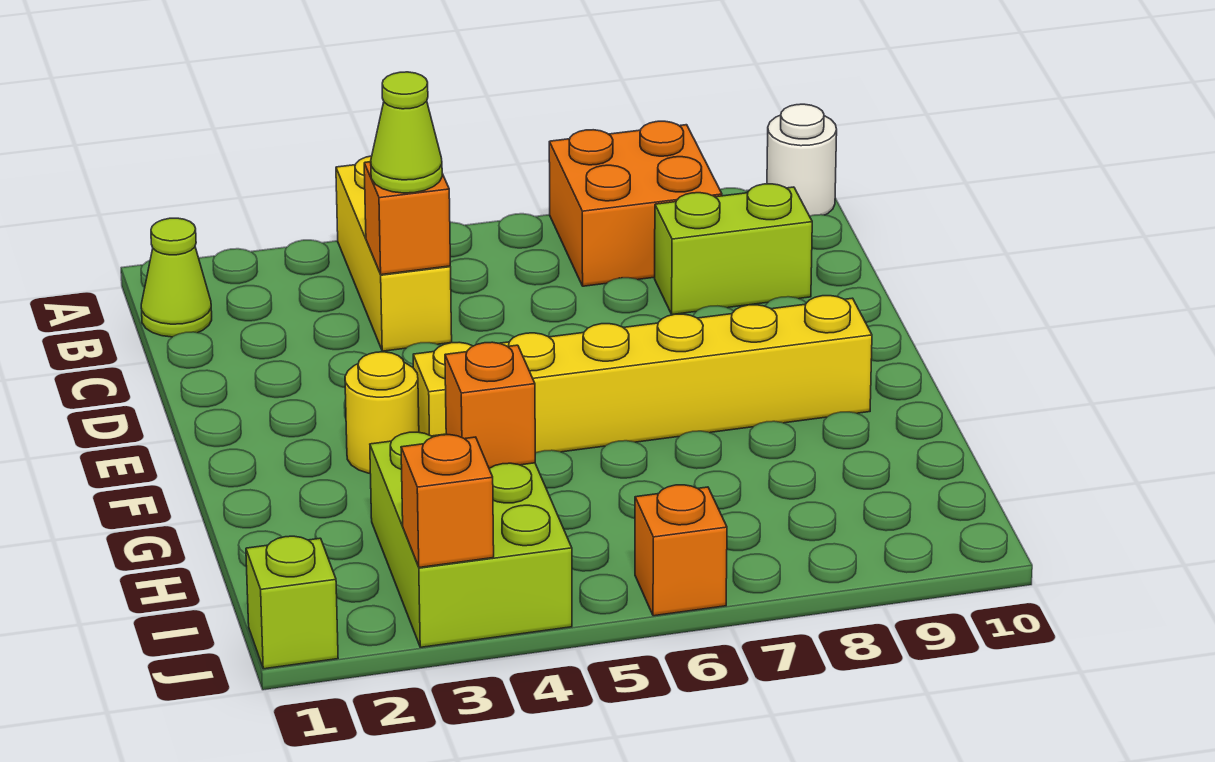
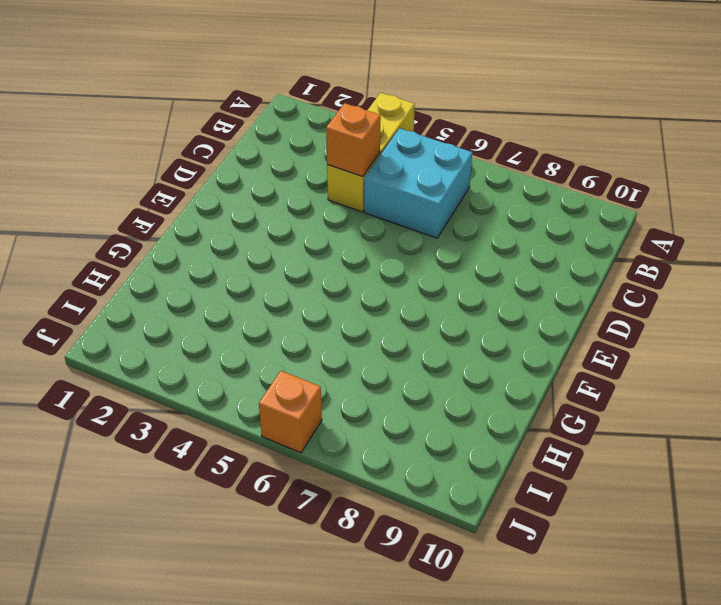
cyan 2x2 brick [364,128,472,238] -> none
none -> orange 2x2 brick [549,121,722,286]
none -> white 1x1 round brick [767,104,837,216]
none -> lime 1x1 cone [141,218,212,337]

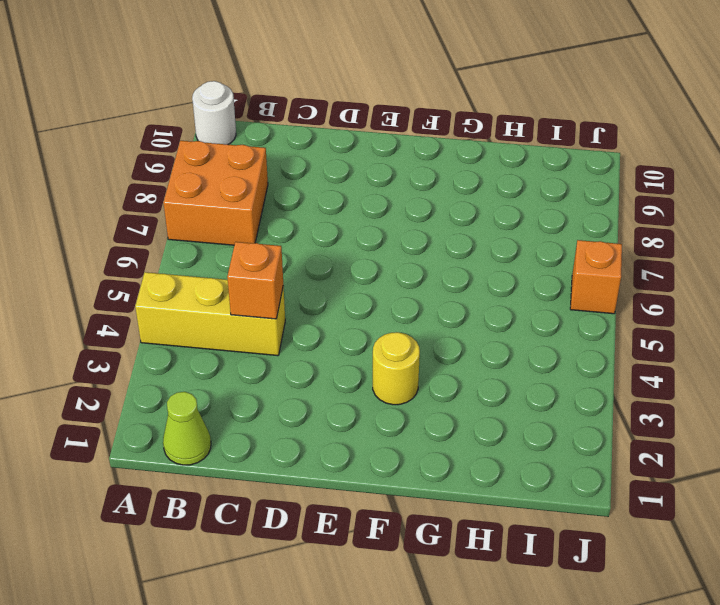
none -> lime 1x2 brick [655,184,812,315]
none -> yellow 1x6 brick [413,296,872,453]
none -> lime 2x3 brick [370,432,572,647]

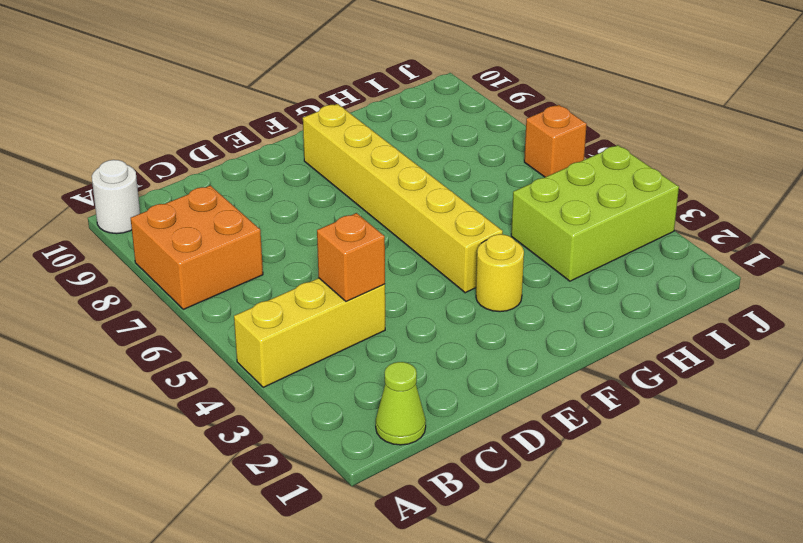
none -> lime 1x2 brick [655,184,812,315]
none -> lime 1x1 brick [246,536,338,669]
none -> orange 1x1 brick [445,342,535,468]

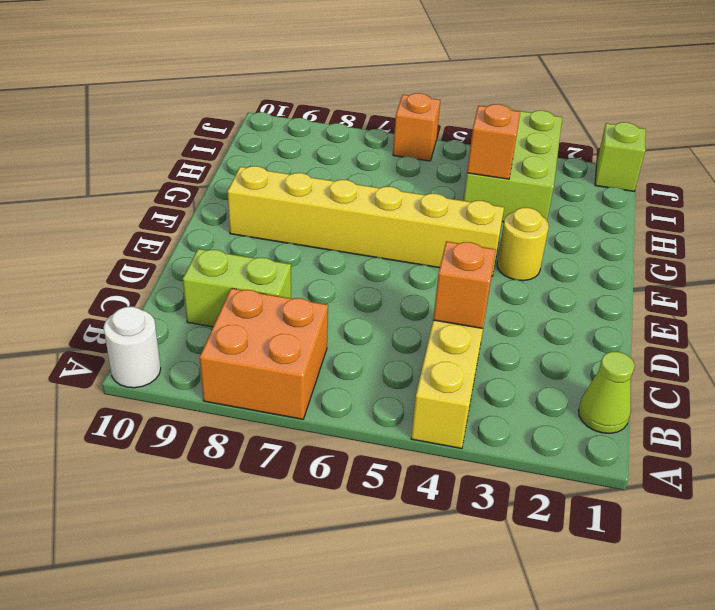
none -> orange 1x1 brick [401,435,494,567]
none -> lime 1x1 cone [371,72,442,193]

